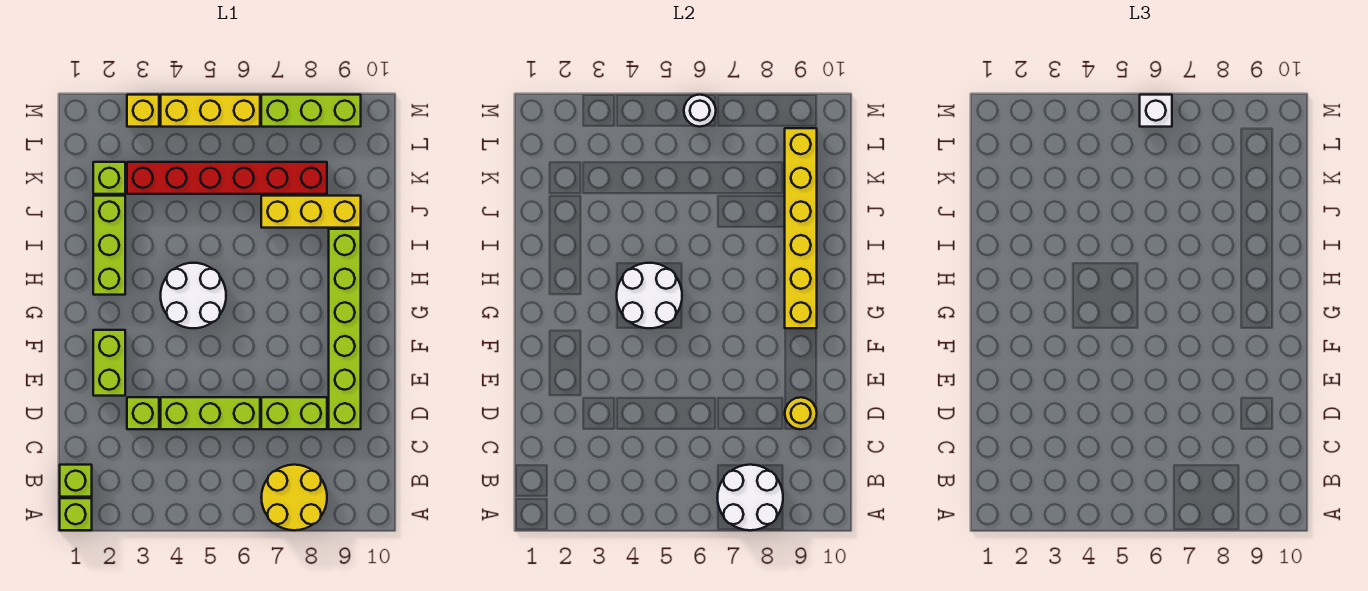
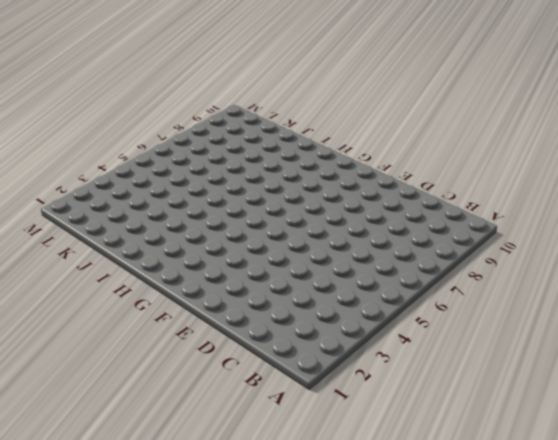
none -> lime 1x1 brick [60,498,92,530]
none -> yellow 2x2 round brick [261,465,327,530]
none -> lime 1x1 brick [60,465,92,497]

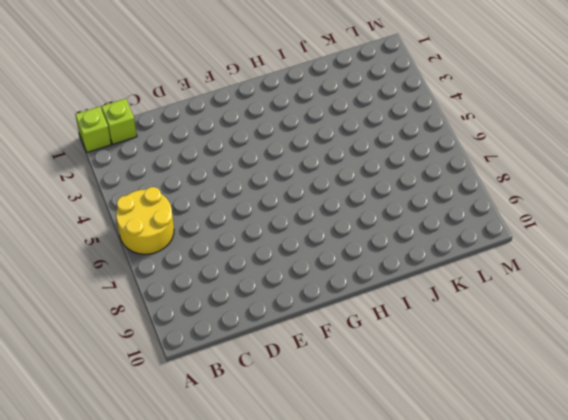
yellow 2x2 round brick [116,187,174,254] -> yellow 2x2 round brick moved to [261,465,327,530]
none -> lime 1x1 brick [127,397,159,429]
none -> lime 1x3 brick [161,397,260,429]
none -> lime 1x2 brick [261,397,327,429]

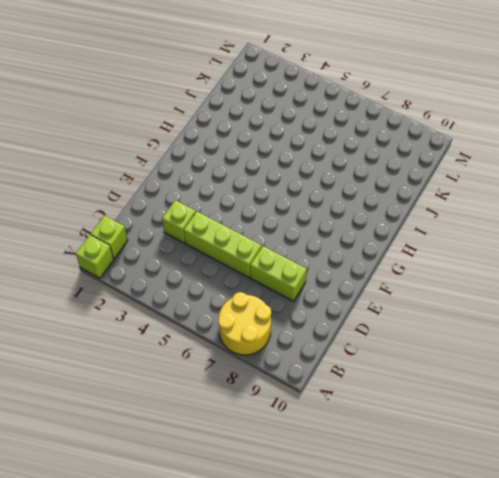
none -> lime 1x6 brick [329,229,361,429]
none -> lime 1x2 brick [93,330,125,396]
none -> white 2x2 round brick [161,263,226,328]

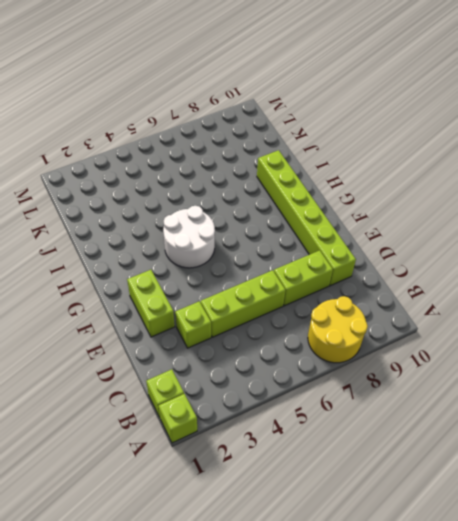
none -> lime 1x3 brick [93,196,125,295]
none -> yellow 1x3 brick [261,196,361,228]
none -> lime 1x1 brick [93,162,125,194]

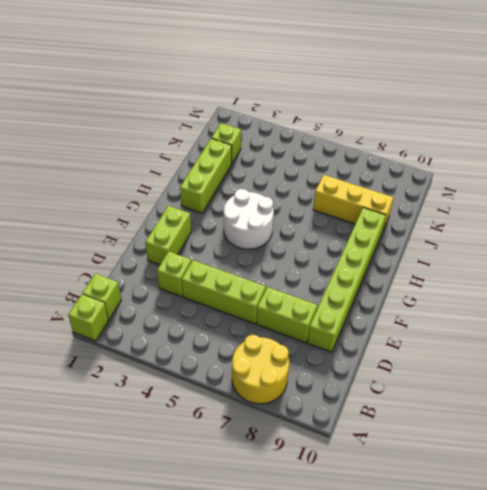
none -> red 1x6 brick [127,162,327,194]
none -> yellow 1x1 brick [127,95,159,127]
none -> yellow 1x3 brick [161,95,260,127]

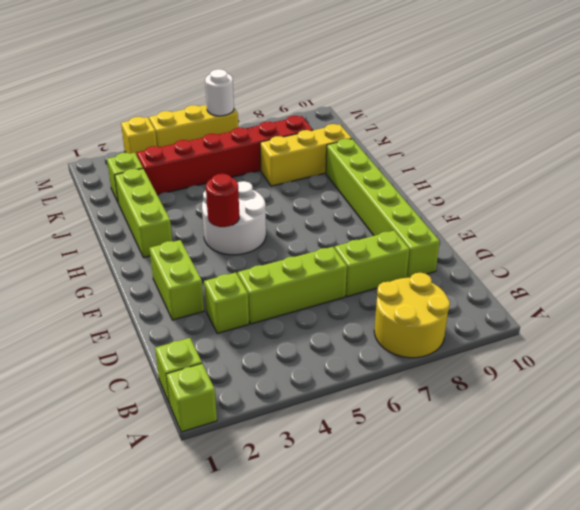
red 1x1 round brick [206,174,239,227] -> white 2x2 round brick [617,263,682,328]
none -> lime 1x3 brick [261,95,361,127]
none -> white 2x2 round brick [717,465,783,530]
none -> yellow 1x1 round brick [785,397,817,429]

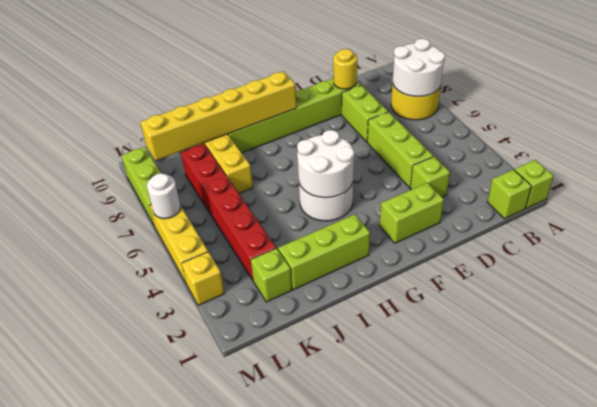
none -> white 1x1 brick [1140,95,1172,127]

